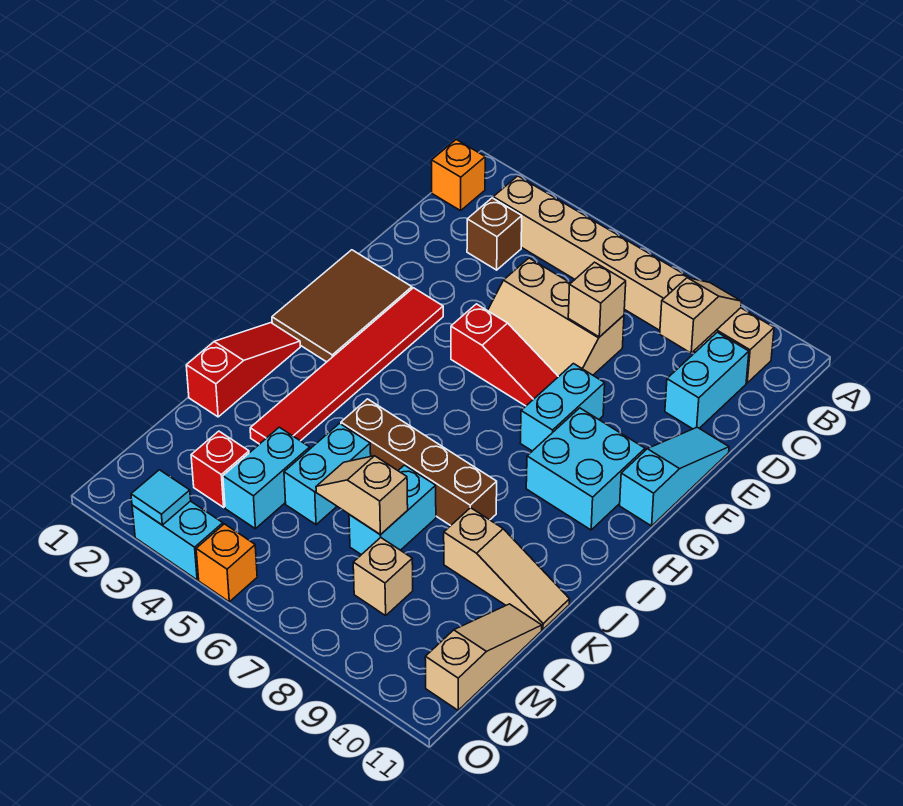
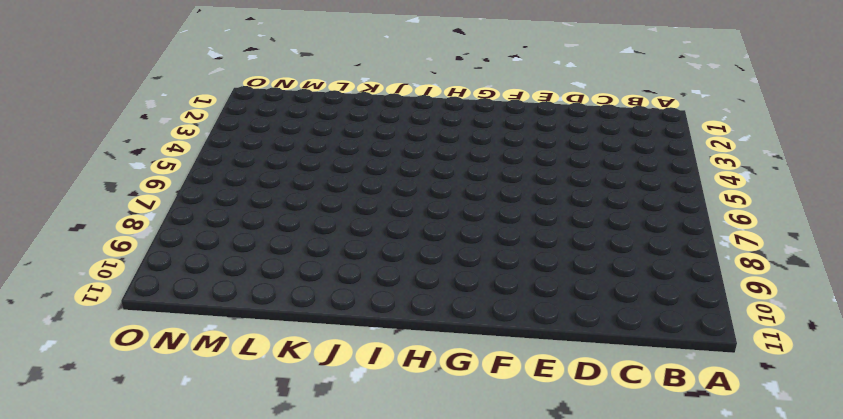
none -> orange 1x1 brick [432,140,485,211]
none -> tan 1x8 brick [493,176,774,383]
none -> brown 1x1 brick [467,198,522,270]

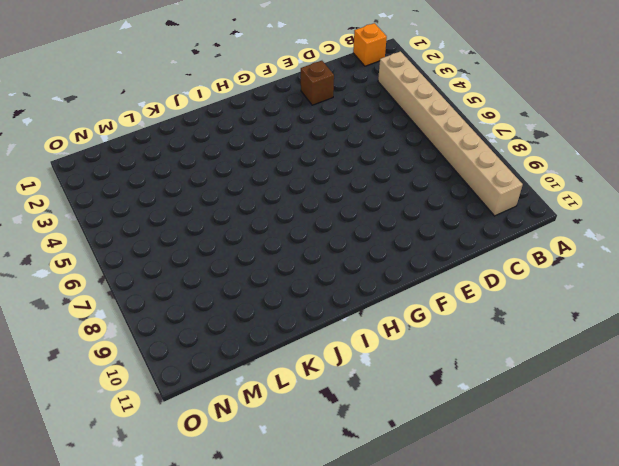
brown 1x1 brick [301,61,334,105] -> brown 1x1 brick moved to [467,198,522,270]
none -> cyan 1x2 brick [665,332,749,429]
none -> tan 2x3 slope [488,258,624,377]
none -> cyan 1x3 slope [620,427,729,526]

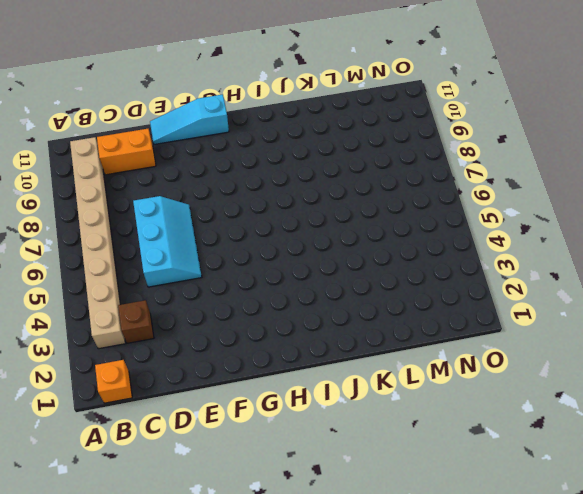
orange 1x2 brick [97,129,156,175] -> cyan 1x2 brick [665,332,749,429]
cyan 2x3 slope [133,196,202,287] -> tan 2x3 slope [488,258,624,377]
none -> brown 2x3 tile [272,250,412,362]
none -> red 1x6 tile [250,288,443,444]
none -> red 1x3 slope [451,304,558,406]

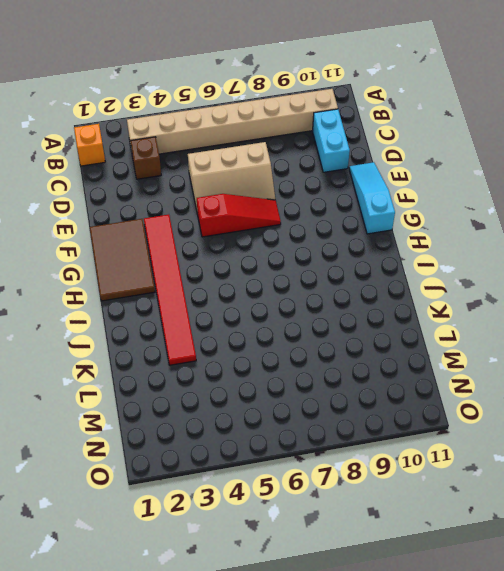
none -> cyan 1x2 brick [520,364,605,451]
none -> cyan 2x2 brick [526,408,645,530]
none -> red 1x3 slope [186,323,300,417]

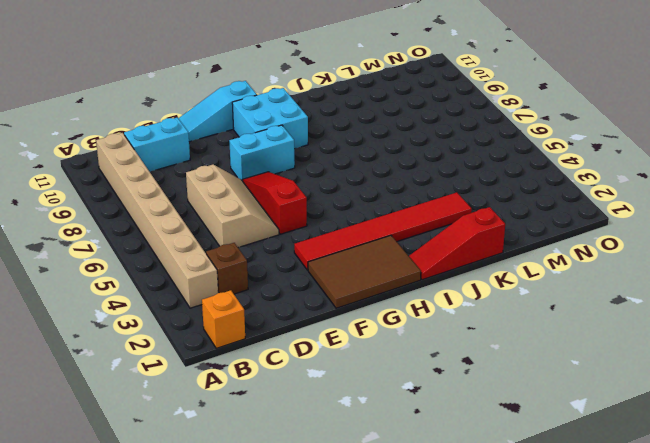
none -> brown 1x4 brick [341,399,497,526]
none -> cyan 1x2 brick [284,423,371,525]
none -> cyan 1x2 brick [349,465,436,555]

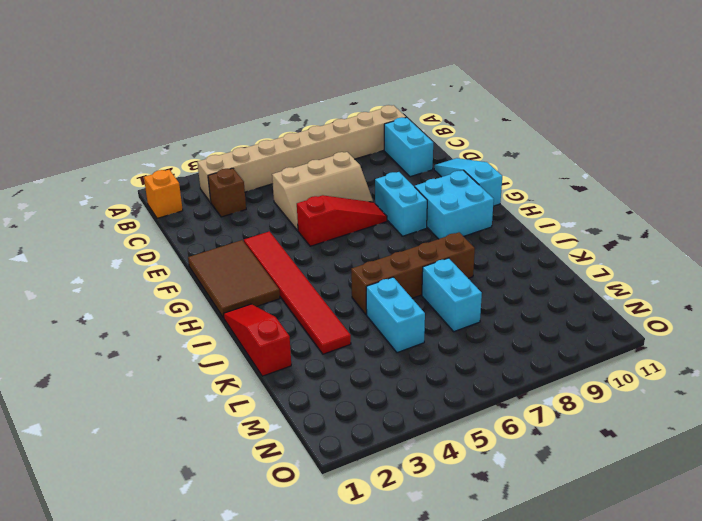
none -> tan 1x3 slope [444,508,570,629]
none -> cyan 1x2 brick [223,427,310,529]
none -> tan 1x3 slope [425,604,542,710]

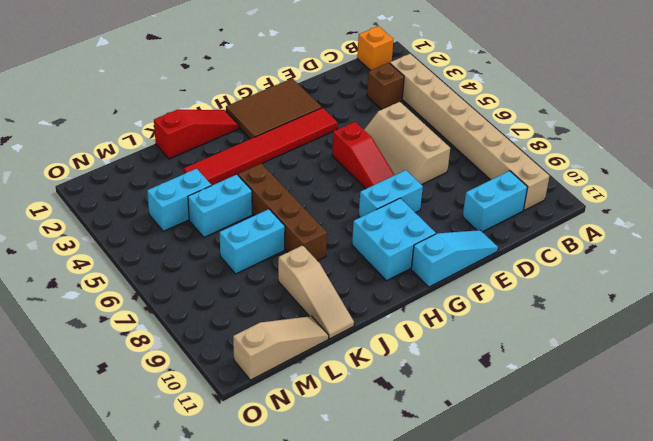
none -> red 1x1 brick [191,431,249,507]
none -> tan 1x1 brick [353,538,413,616]
none -> cyan 1x2 brick [132,501,223,580]

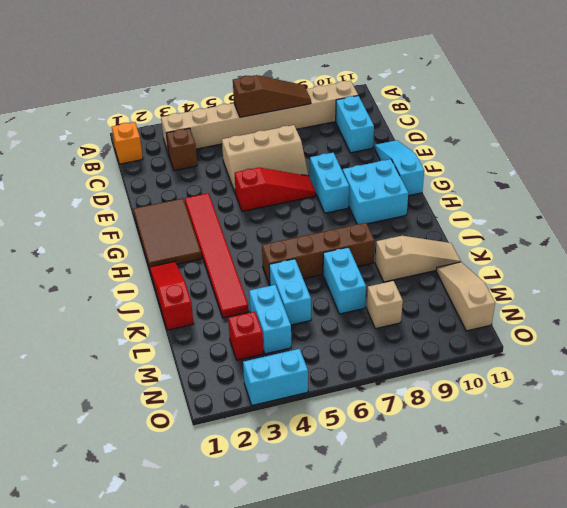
brown 1x3 slope [233,75,311,117] -> none
none -> orange 1x1 brick [196,524,257,602]
none -> tan 1x2 slope [660,278,741,353]
none -> tan 1x1 brick [568,262,626,337]

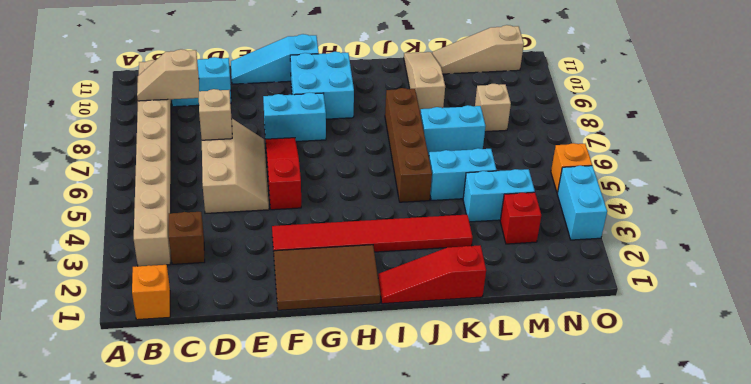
none -> tan 1x2 slope [316,456,408,535]
none -> cyan 1x1 tile [131,470,191,525]

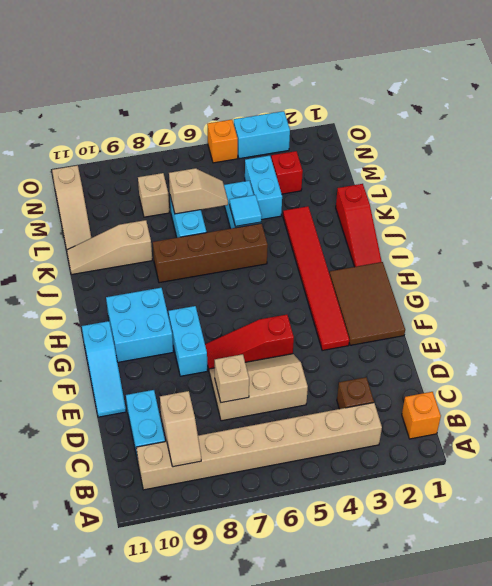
cyan 1x1 tile [230,195,262,226] -> cyan 1x1 tile moved to [131,470,191,525]

